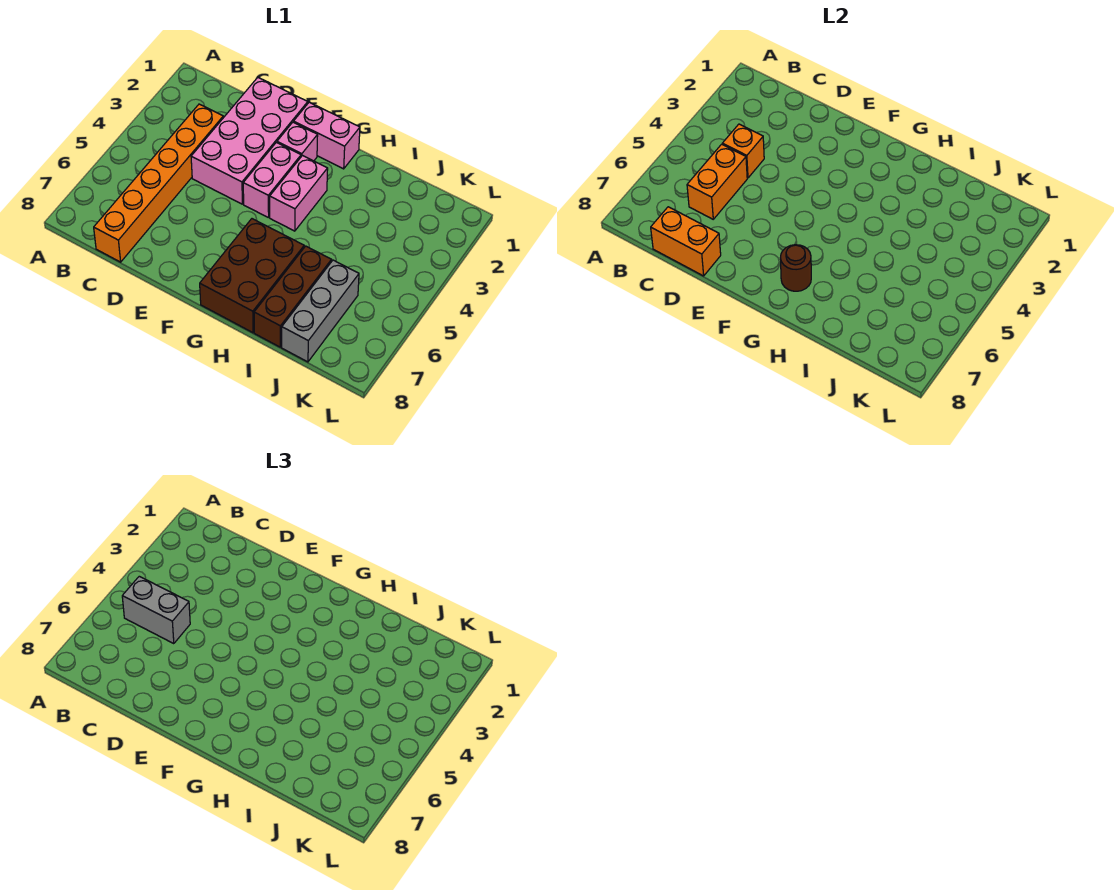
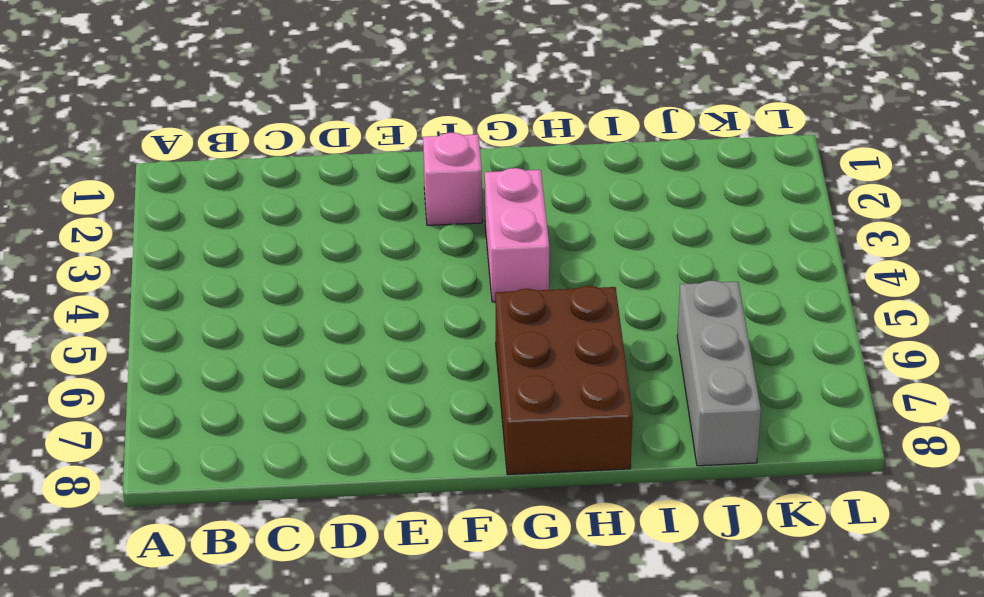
none -> orange 1x6 brick [94,104,223,262]
none -> pink 2x4 brick [191,78,308,204]
none -> pink 1x2 brick [294,102,360,169]

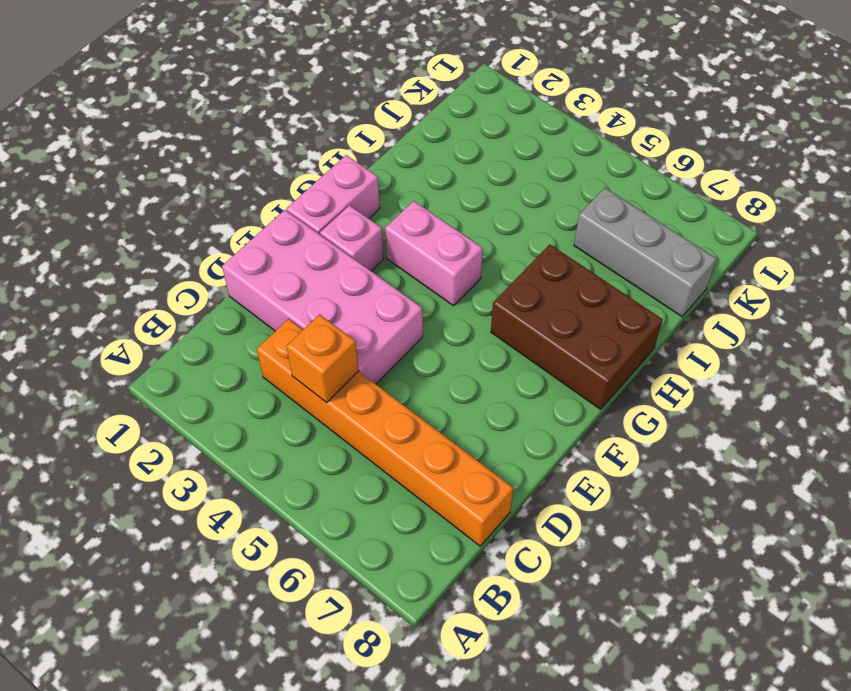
none -> pink 1x2 brick [243,142,301,218]
none -> brown 1x3 brick [254,246,332,347]
none -> orange 1x2 brick [687,144,747,219]

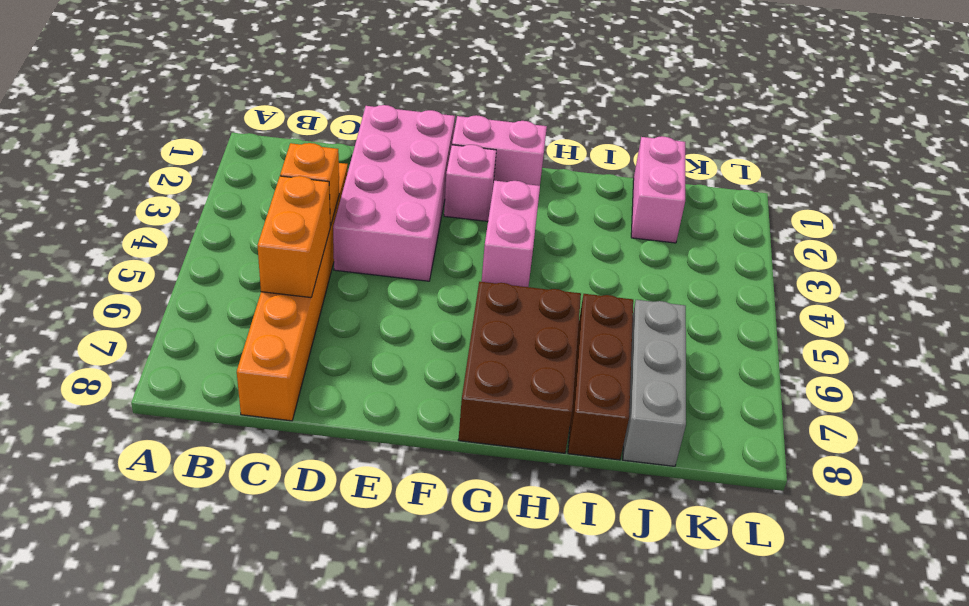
pink 1x2 brick [631,136,685,243] -> pink 1x2 brick moved to [243,142,301,218]
none -> orange 1x2 brick [651,207,721,276]
none -> brown 1x1 round brick [780,245,811,291]
none -> grey 1x2 brick [122,576,190,644]

